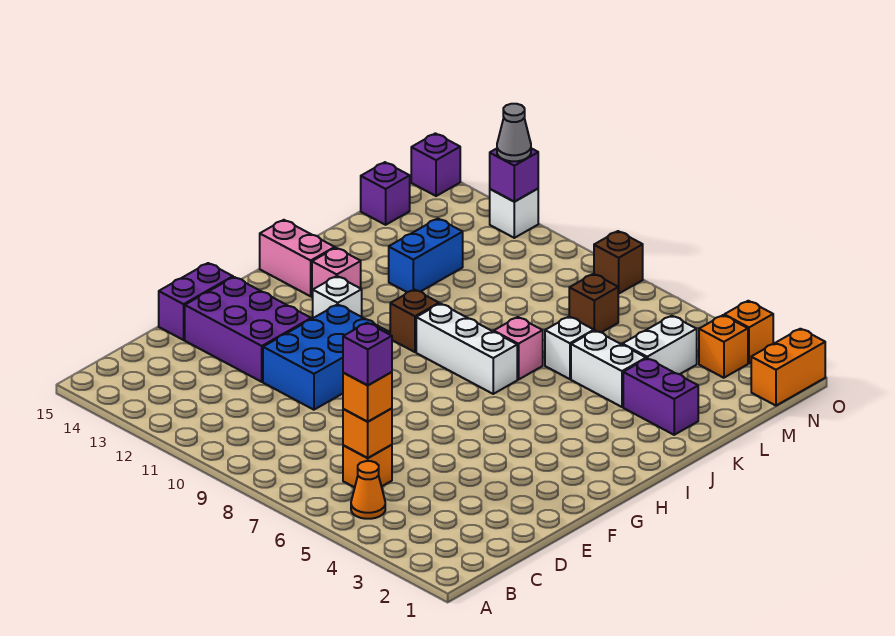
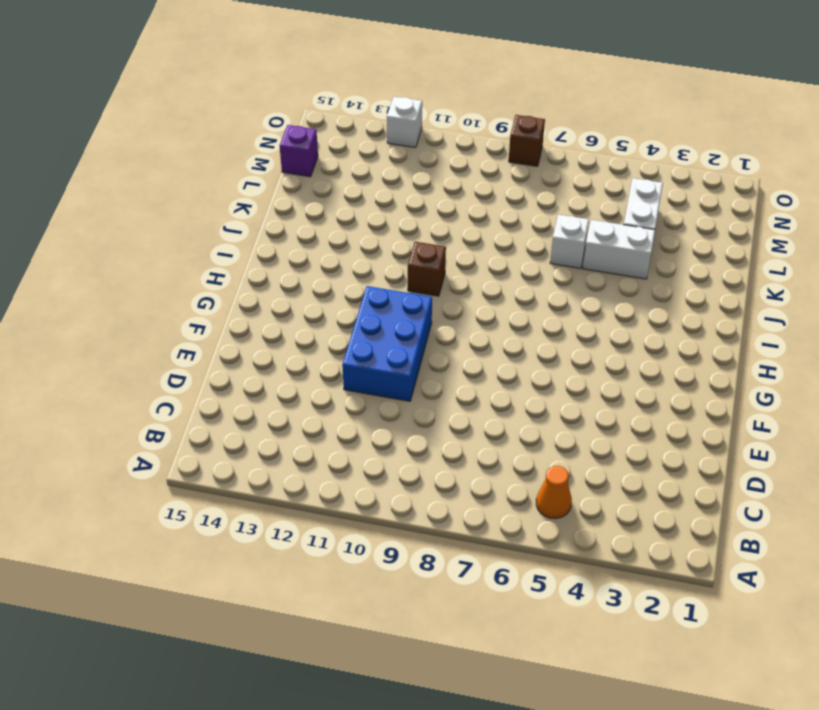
none -> orange 1x1 brick [343,445,392,487]
none -> purple 2x3 brick [185,277,311,382]
none -> purple 1x2 brick [159,263,233,340]

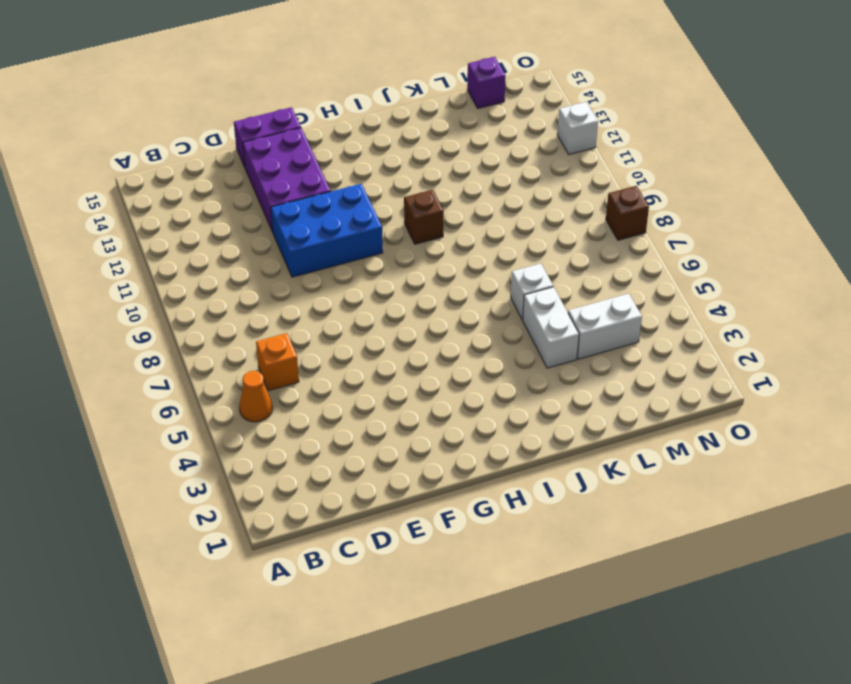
none -> white 1x1 brick [313,276,362,318]
none -> white 1x3 brick [416,303,517,394]
none -> pink 1x1 brick [312,248,361,298]

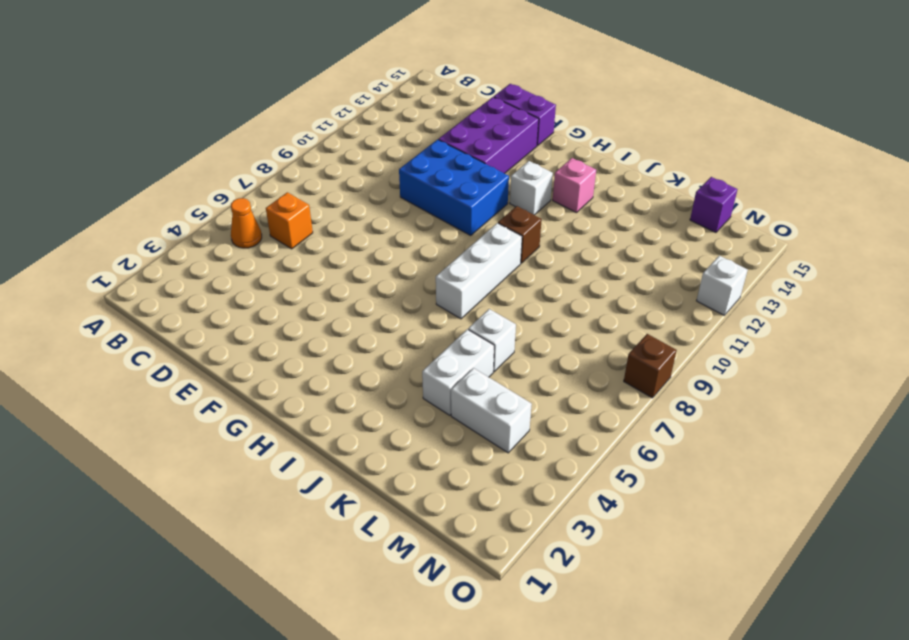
none -> pink 1x2 brick [260,220,335,296]
none -> pink 1x1 brick [494,317,543,380]
none -> purple 1x2 brick [623,358,698,435]

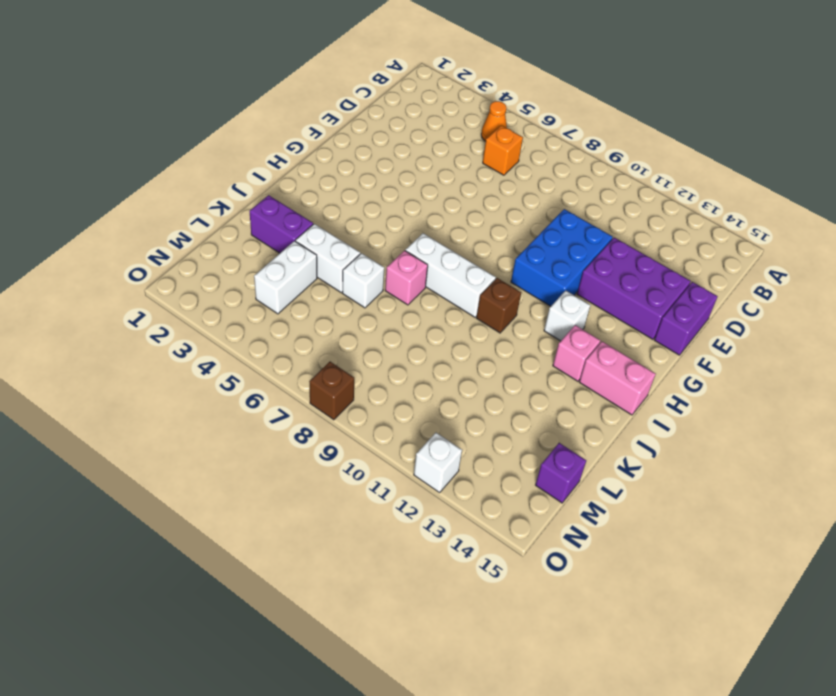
none -> blue 1x2 brick [389,219,463,292]
none -> brown 1x1 brick [569,274,619,332]
none -> orange 1x2 brick [751,329,825,406]

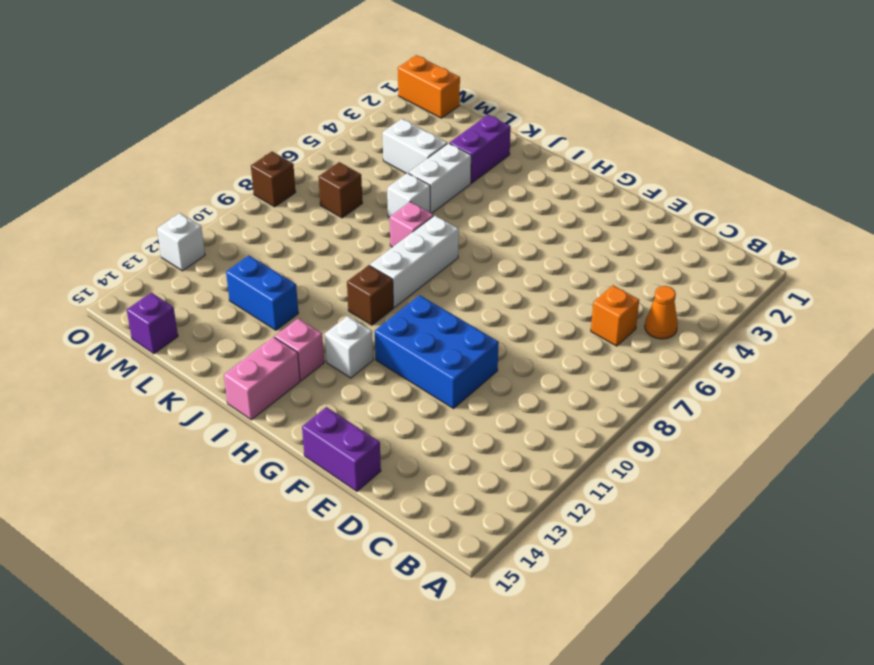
none -> purple 2x3 brick [185,277,311,382]
none -> orange 1x1 brick [699,315,748,378]
none -> orange 1x1 brick [724,301,773,363]

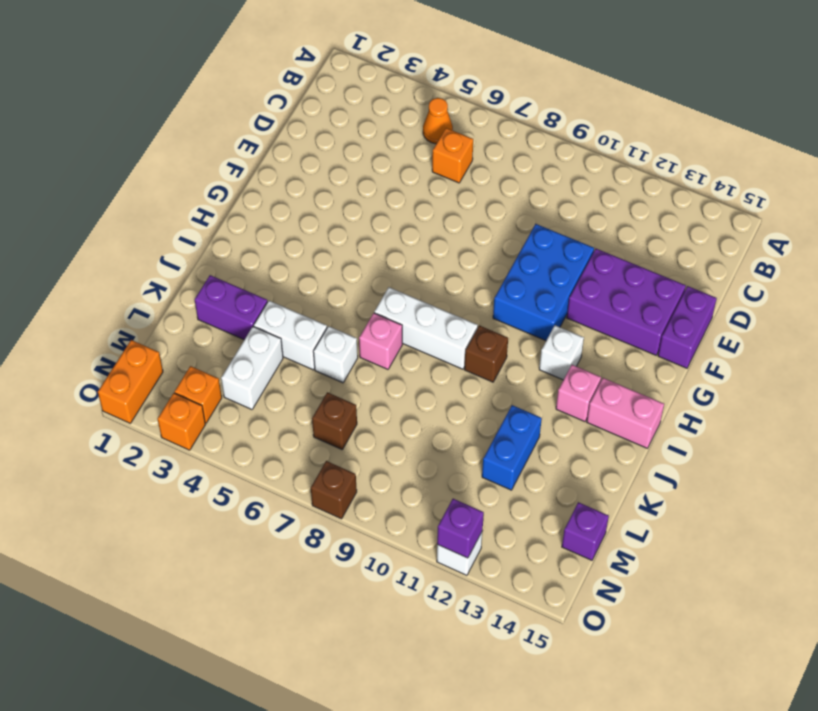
none -> purple 1x1 brick [411,133,460,196]
none -> orange 1x1 brick [343,408,392,458]
none -> orange 1x1 brick [343,372,392,422]

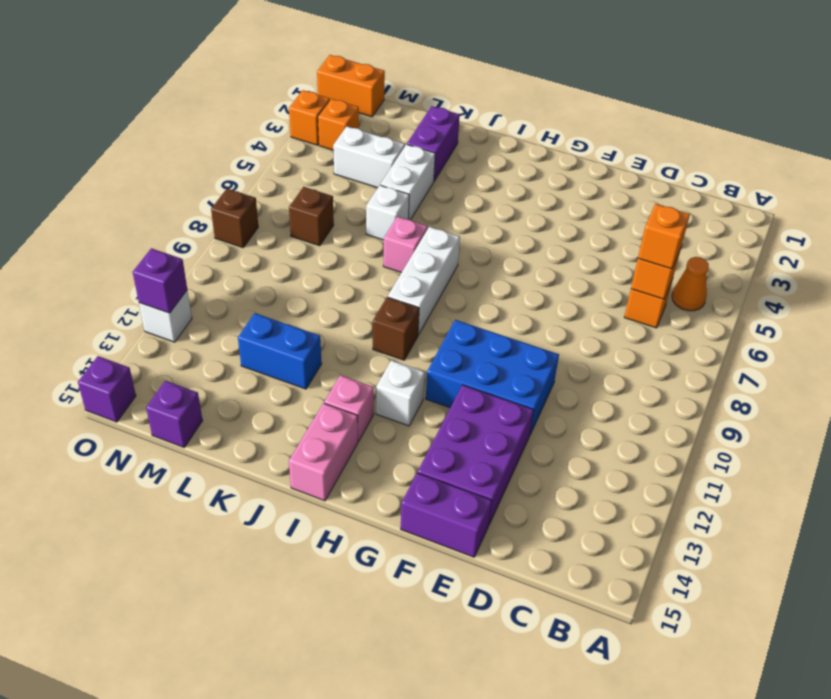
none -> grey 1x1 cone [497,104,531,161]
none -> purple 1x1 brick [343,323,392,385]

